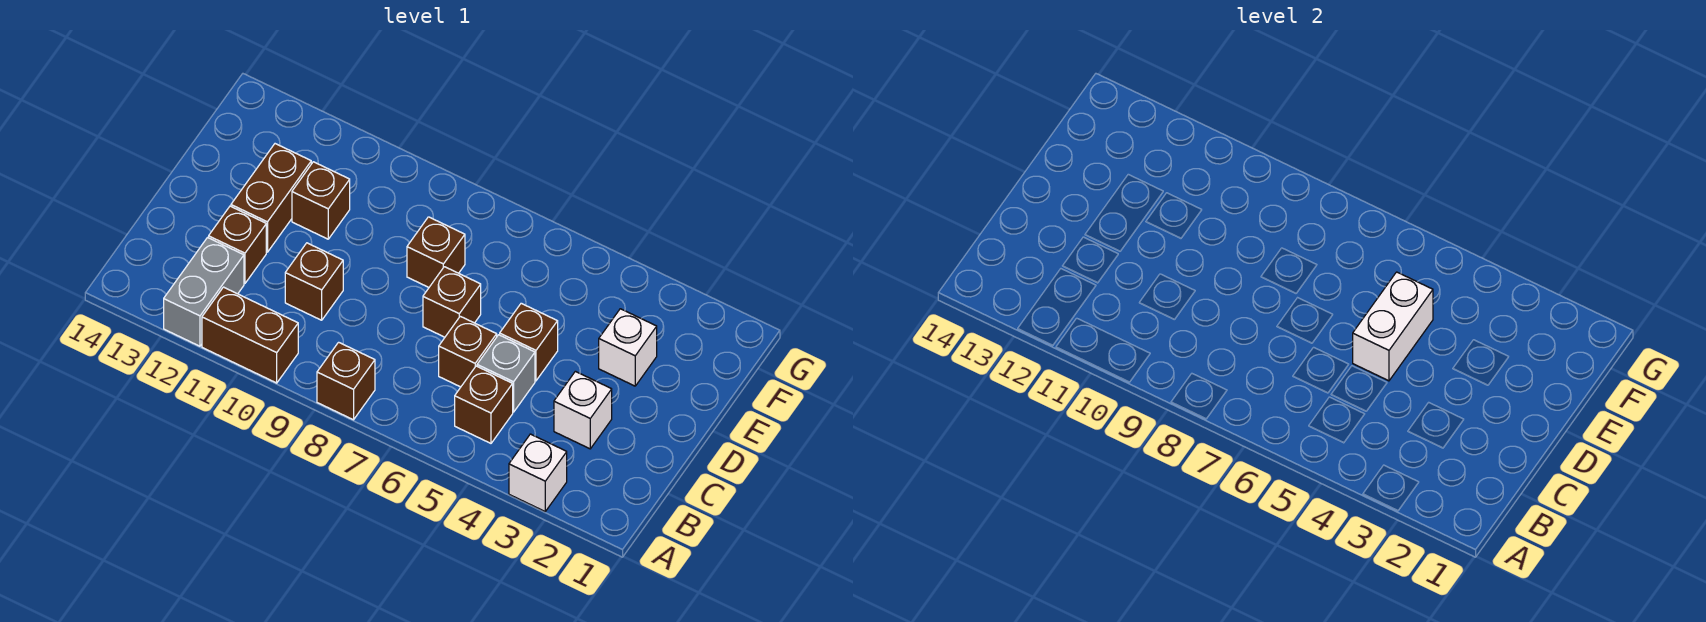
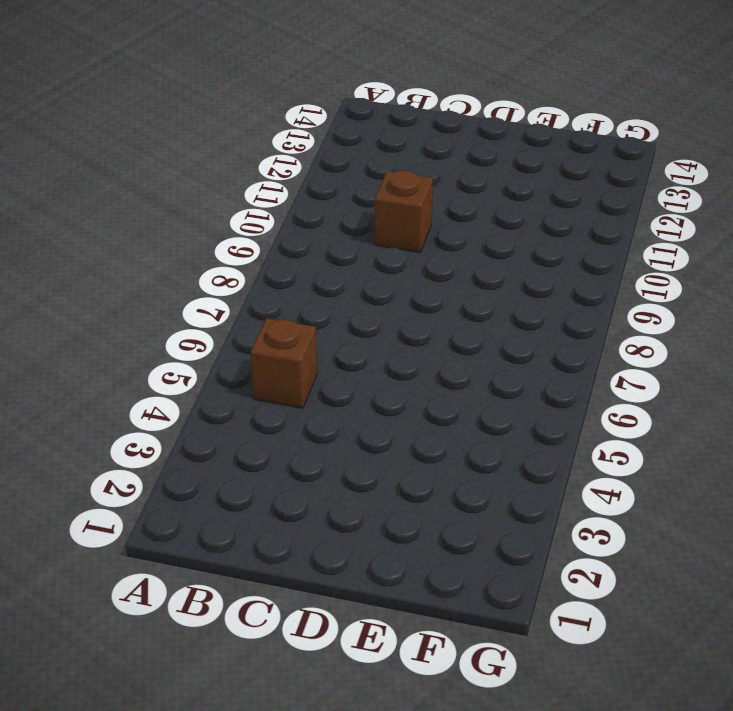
none -> white 1x1 brick [509,434,567,511]
none -> brown 1x1 brick [317,342,375,420]
none -> brown 1x2 brick [202,287,298,383]

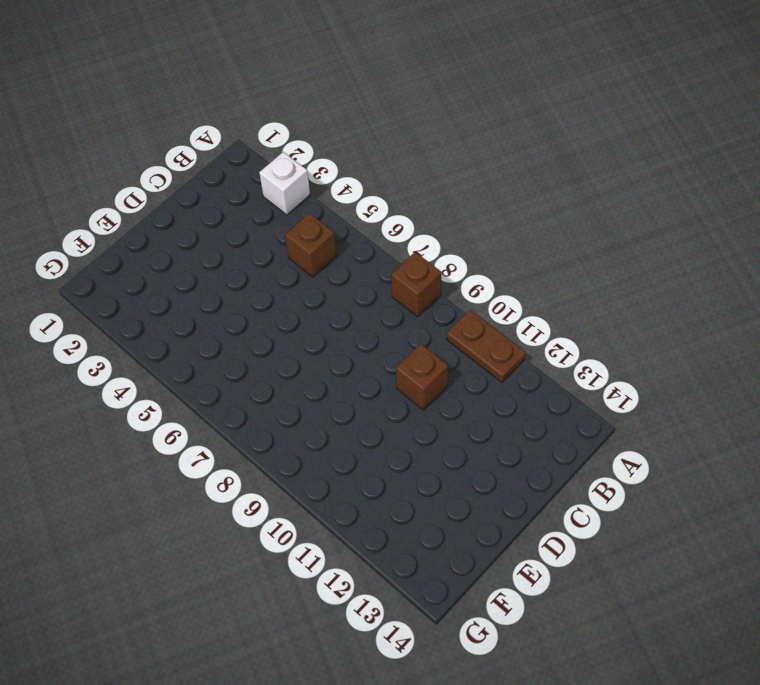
brown 1x2 plate [447,310,526,382] -> brown 1x2 brick [202,287,298,383]
none -> grey 1x2 brick [164,238,244,346]
none -> white 1x1 brick [554,371,612,449]
none -> grey 1x1 brick [477,335,535,412]

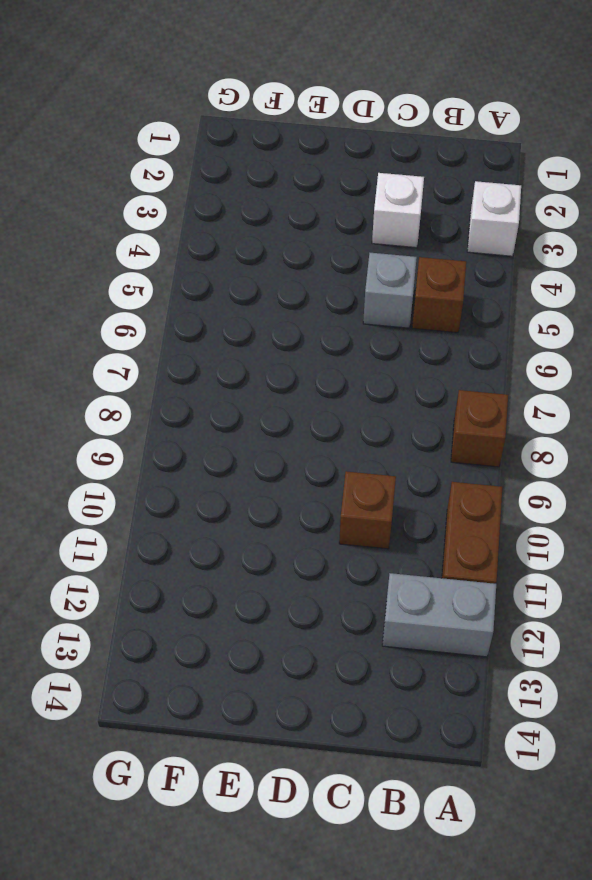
none -> brown 1x1 brick [439,316,497,387]
none -> brown 1x1 brick [209,206,266,284]
none -> brown 1x1 brick [500,303,558,381]

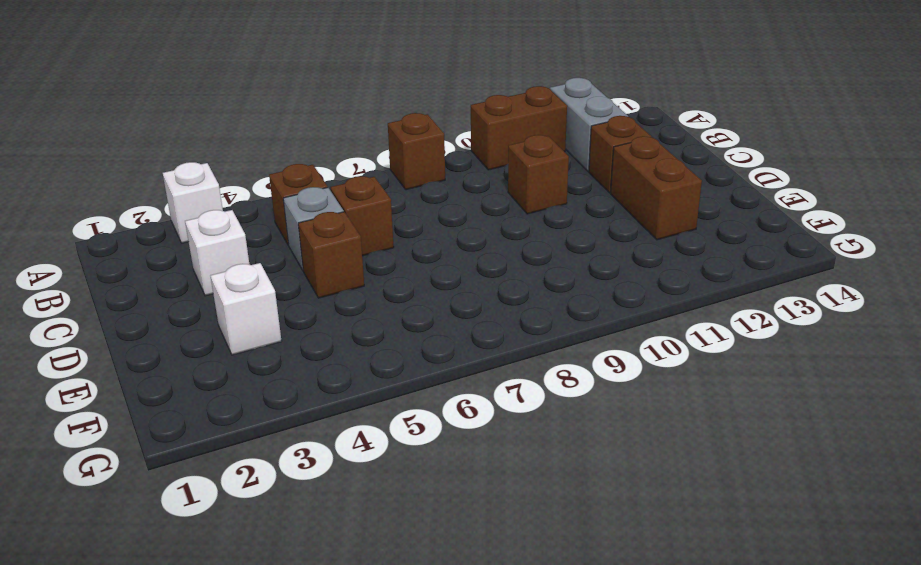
none -> brown 1x1 brick [423,267,481,337]
none -> brown 1x1 brick [407,217,465,287]
none -> brown 1x1 brick [292,162,350,239]

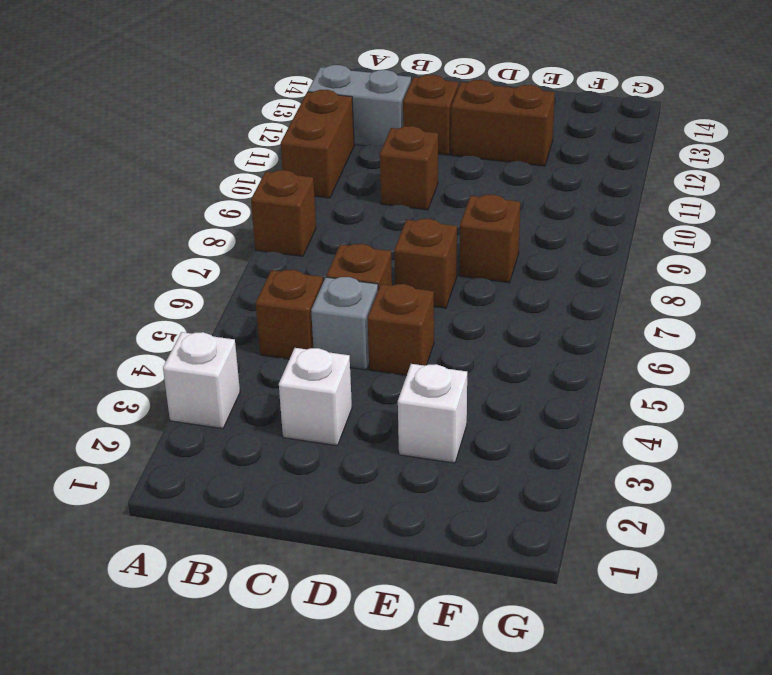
none -> brown 1x1 brick [292,162,350,239]
none -> white 1x2 brick [1353,272,1433,381]

